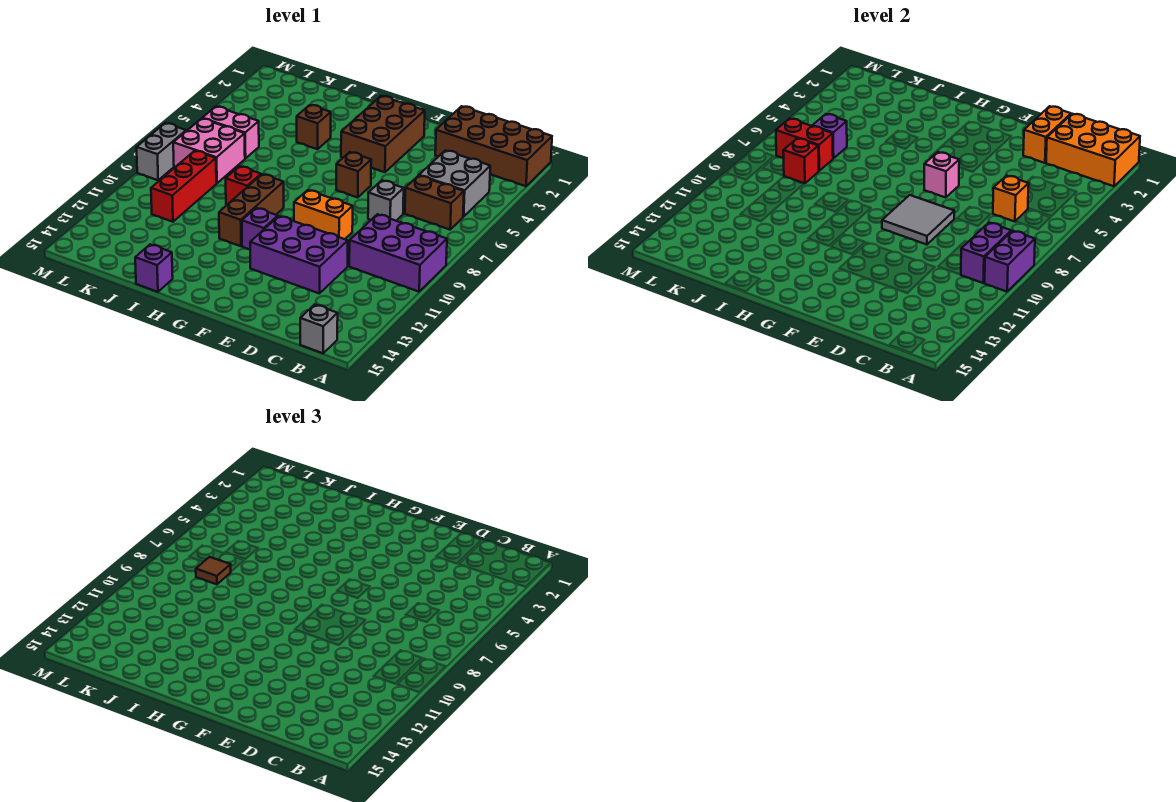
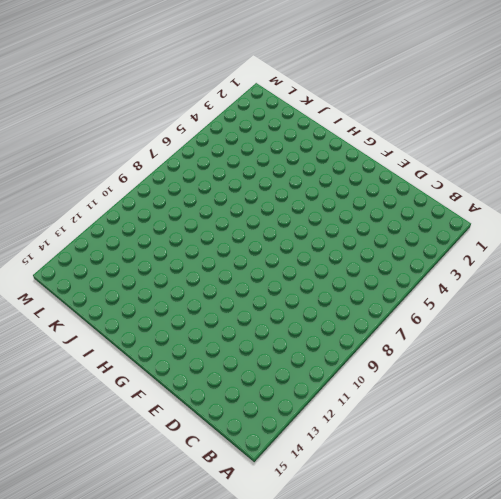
none -> brown 2x4 brick [435,106,552,186]
none -> purple 2x3 brick [349,214,447,292]
none -> grey 2x2 brick [419,150,490,217]
none -> brown 1x2 brick [405,176,464,230]

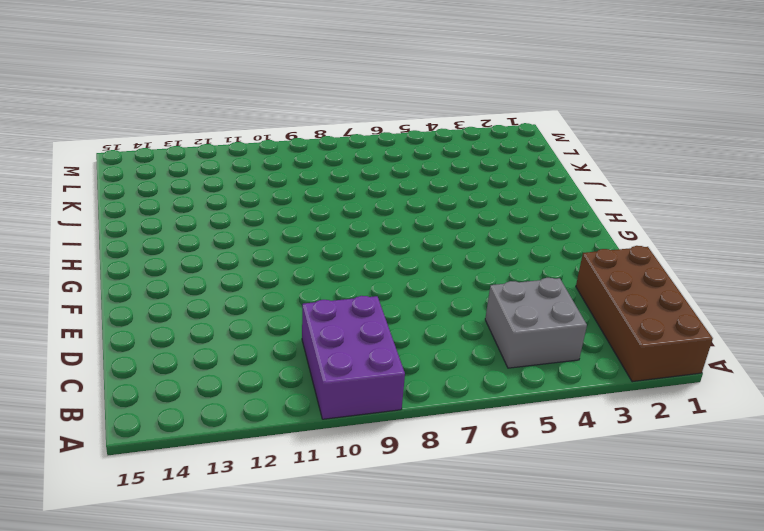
none -> brown 1x2 brick [405,176,464,230]
none -> grey 1x1 brick [300,305,338,353]
none -> grey 1x1 brick [368,180,404,221]
none -> purple 2x3 brick [250,216,348,294]

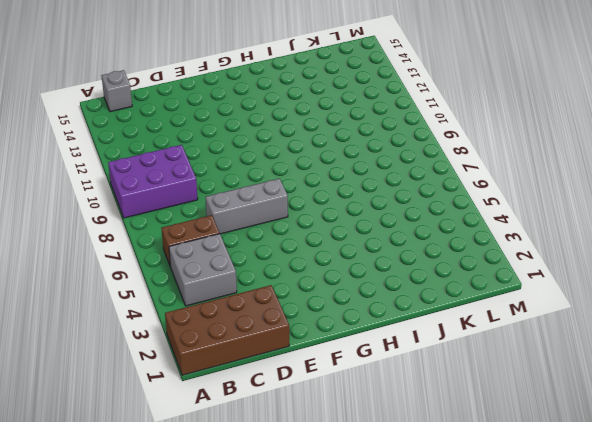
grey 1x3 brick [205,179,288,234] -> grey 1x1 brick [368,180,404,221]
none -> purple 2x3 brick [250,216,348,294]
none -> orange 1x2 brick [294,190,353,239]
none -> brown 2x3 brick [341,96,425,172]
none -> brown 1x1 brick [336,152,371,197]

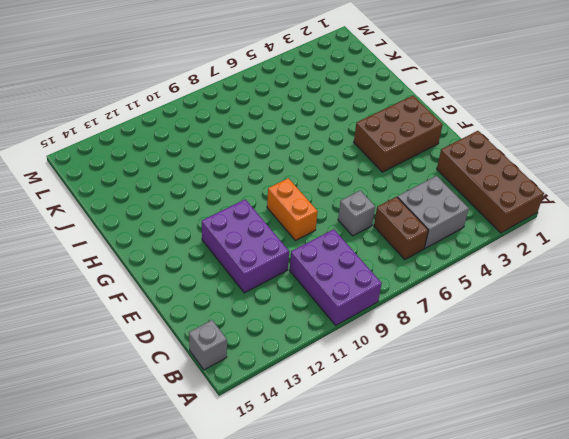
none -> brown 1x1 brick [336,152,371,197]
none -> purple 1x1 brick [242,208,278,249]
none -> brown 1x3 brick [219,174,284,246]
none -> brown 1x1 brick [297,105,331,149]

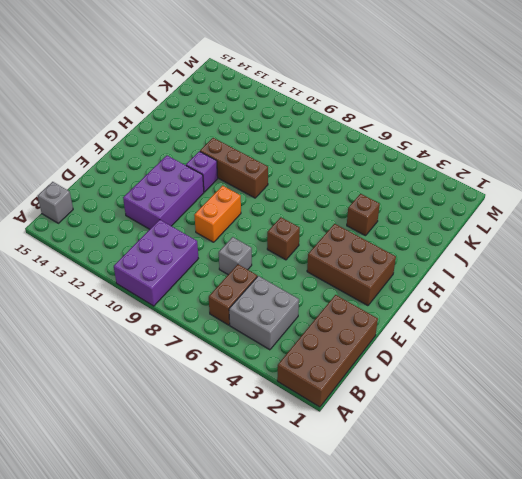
none -> red 1x1 brick [226,166,261,205]
none -> purple 1x1 brick [135,244,173,292]
none -> pink 1x2 brick [202,107,259,159]
none -> pink 2x2 brick [173,118,245,183]

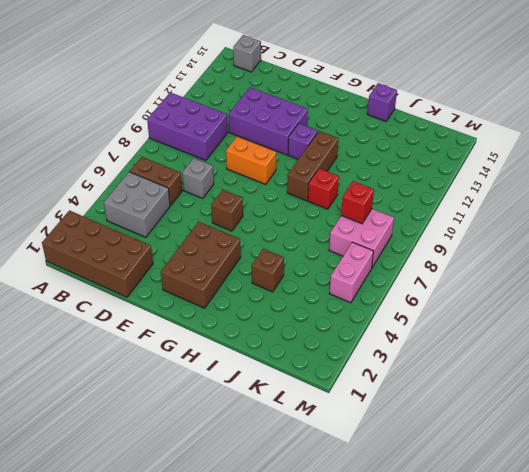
pink 1x2 brick [329,242,374,303] -> pink 1x2 brick turned to [202,107,259,159]
none -> red 1x3 brick [151,151,216,222]
none -> grey 1x2 brick [137,123,186,180]
none -> orange 2x3 brick [1046,114,1140,186]
none -> purple 1x2 brick [985,231,1035,292]

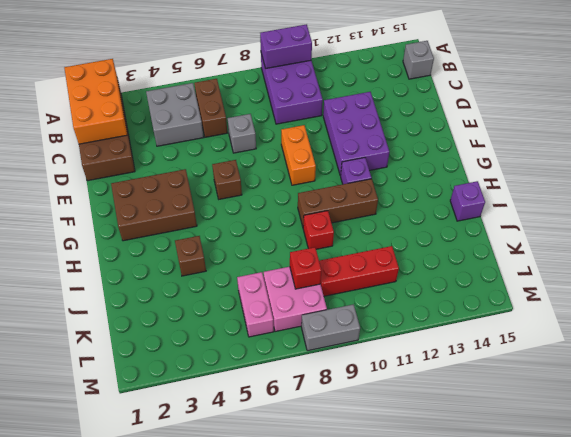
none -> purple 1x2 brick [961,223,1011,283]
none -> orange 1x1 brick [993,176,1029,222]
none -> orange 1x2 brick [1023,106,1071,163]
none -> grey 2x2 tile [882,195,954,245]

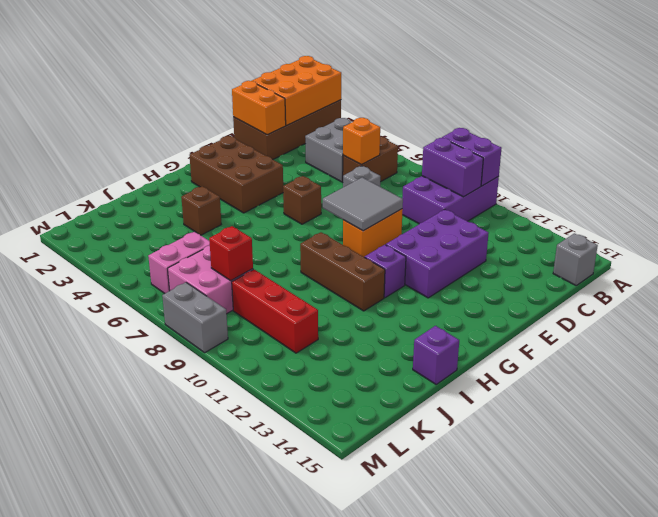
none -> red 1x1 brick [226,166,261,205]
none -> pink 1x1 brick [924,152,959,197]
none -> purple 1x1 brick [812,114,847,159]
none -> red 1x2 brick [776,118,833,171]

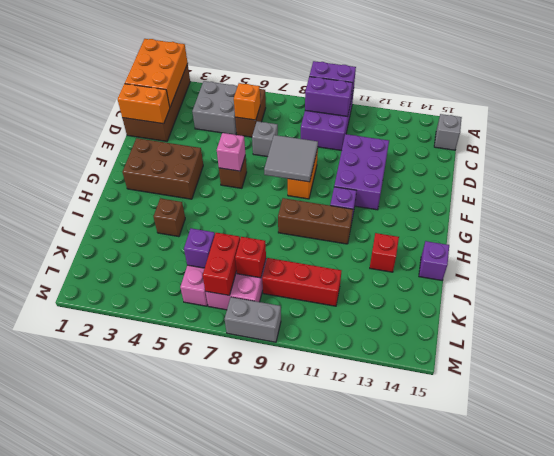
red 1x1 brick [370,233,399,272] -> red 1x1 brick moved to [226,166,261,205]
none -> brown 1x1 tile [196,557,231,584]

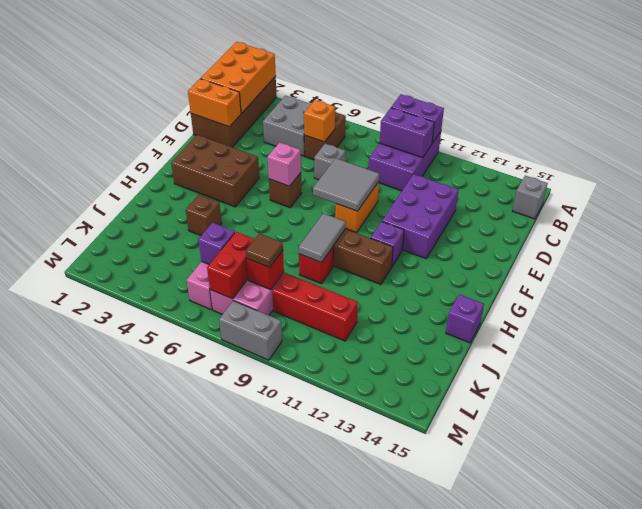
grey 1x2 tile [299,213,346,263] -> none

